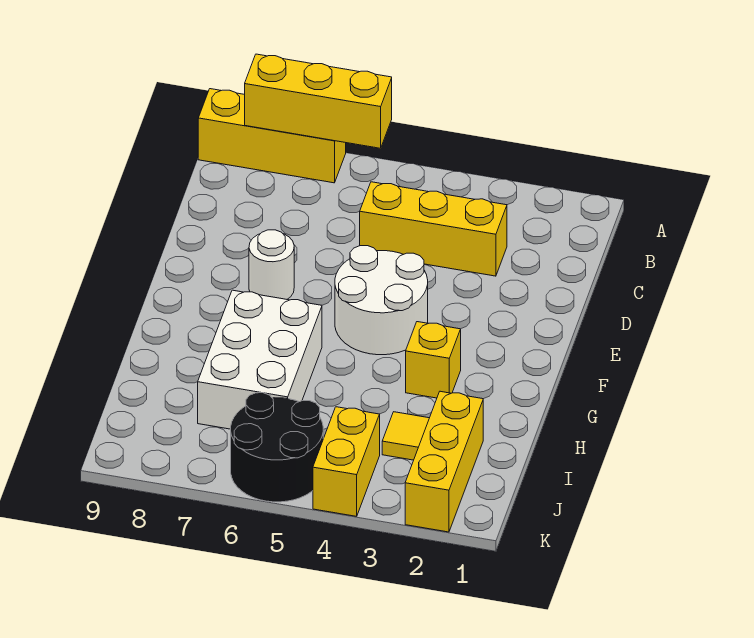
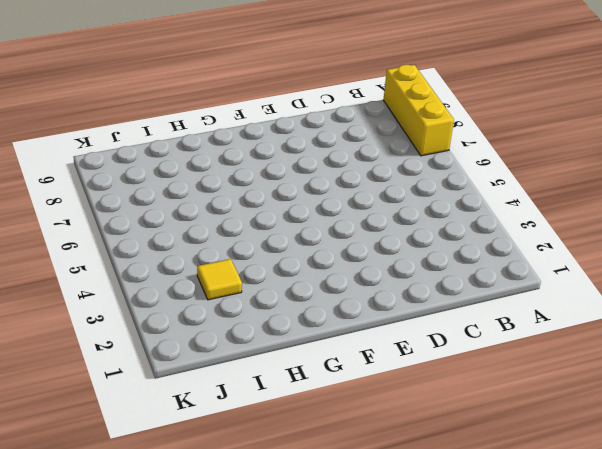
none -> yellow 1x3 brick [360,182,507,276]
none -> white 2x2 round brick [335,246,428,355]

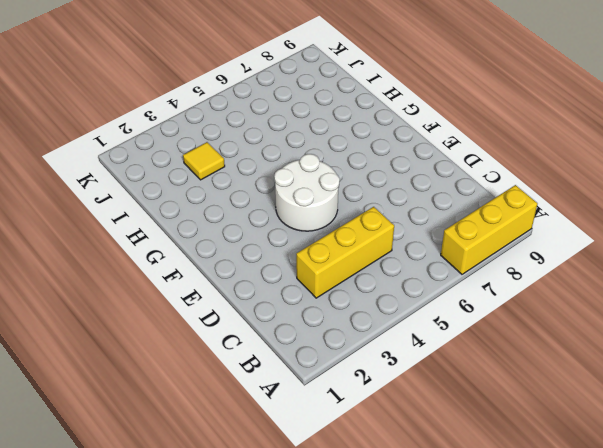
none -> white 1x1 round brick [249,230,294,299]
none -> yellow 1x1 brick [406,322,461,398]

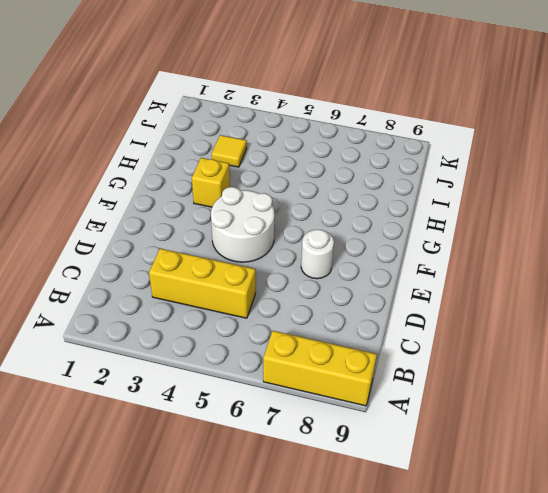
none -> white 2x3 brick [198,290,322,429]
none -> yellow 1x3 brick [405,391,483,532]

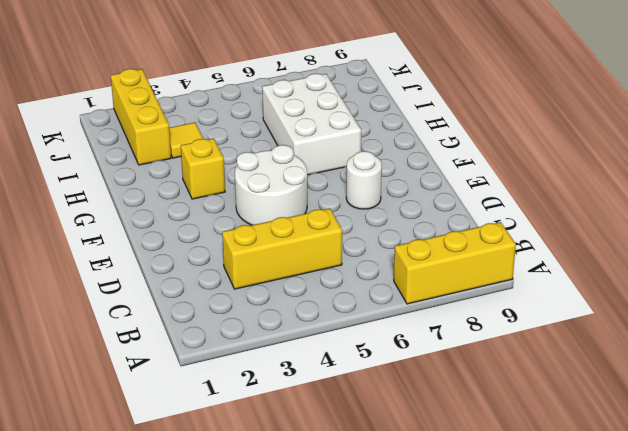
none -> yellow 1x2 brick [313,407,380,516]
none -> black 2x2 round brick [231,393,323,502]

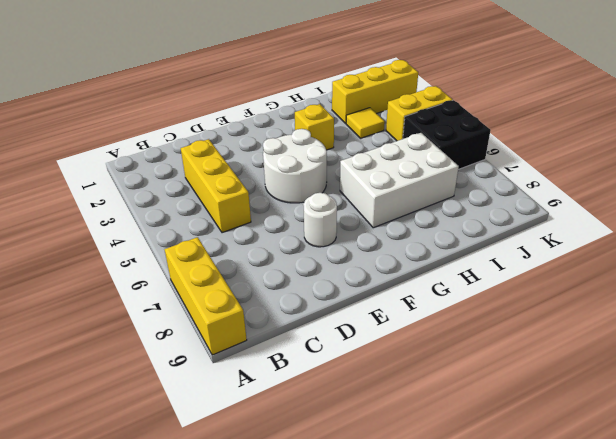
black 2x2 brick [403,100,491,169] -> black 2x2 round brick [231,393,323,502]
none -> yellow 1x3 brick [245,54,392,148]

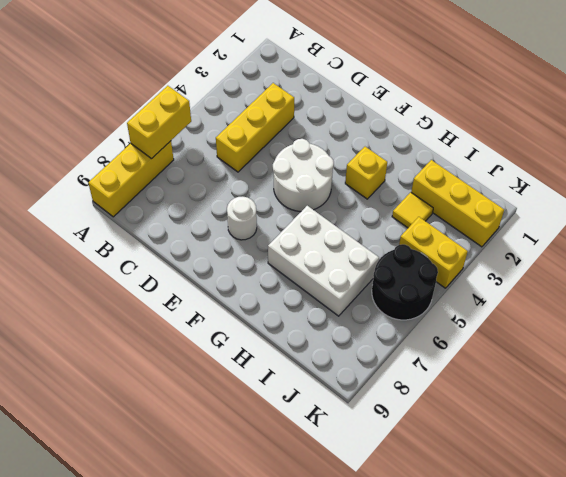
yellow 1x2 brick [127,86,191,159] -> yellow 1x3 brick [245,54,392,148]

